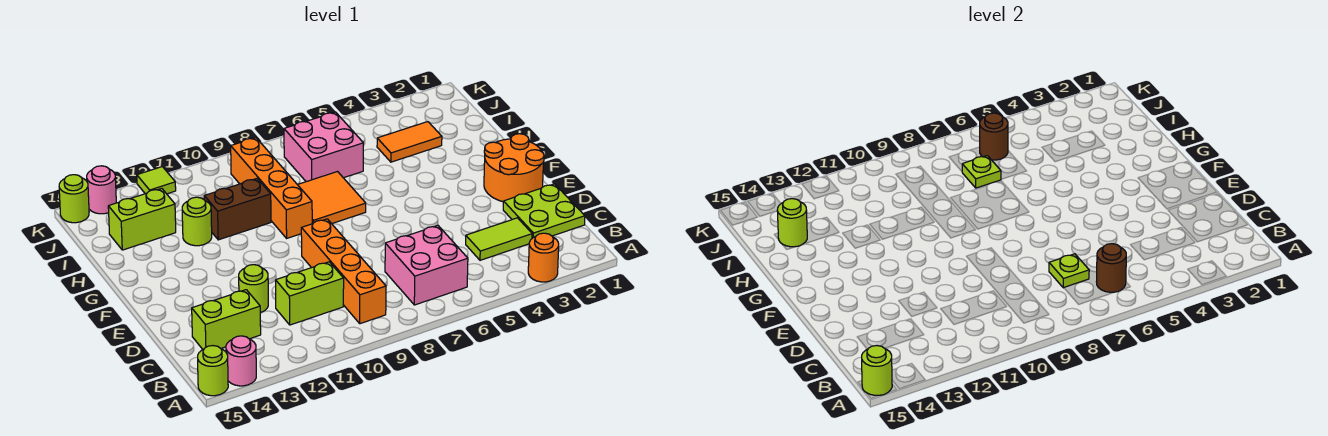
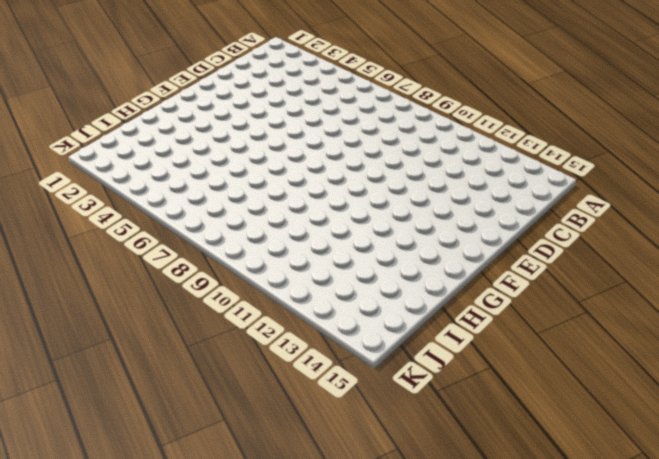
none -> orange 1x1 round brick [528,233,559,282]
none -> pink 1x1 round brick [226,336,256,386]
none -> lime 1x1 round brick [198,346,228,396]

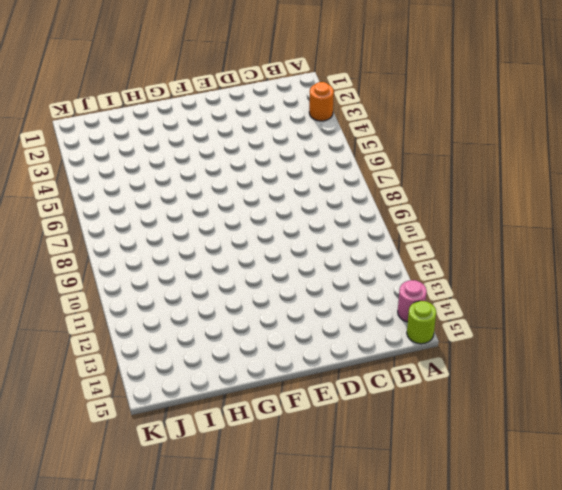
none -> pink 2x2 brick [385,225,468,305]
none -> orange 1x4 brick [301,219,386,324]
none -> lime 2x2 plate [503,184,585,238]

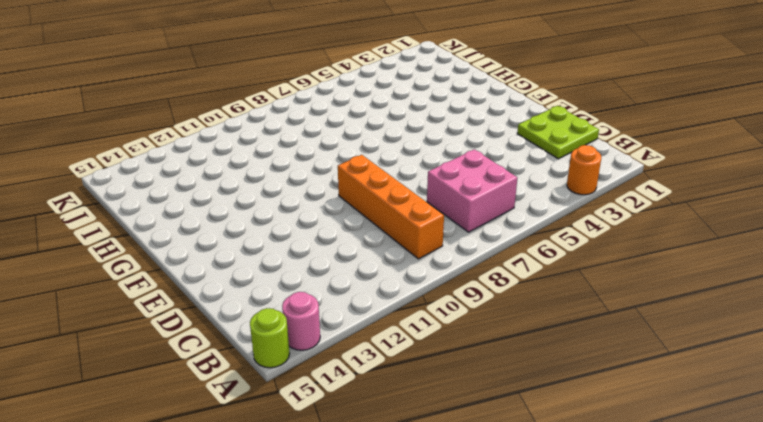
none -> lime 1x2 tile [466,218,532,260]
none -> lime 1x2 brick [276,262,344,325]
none -> lime 1x2 brick [192,290,261,349]

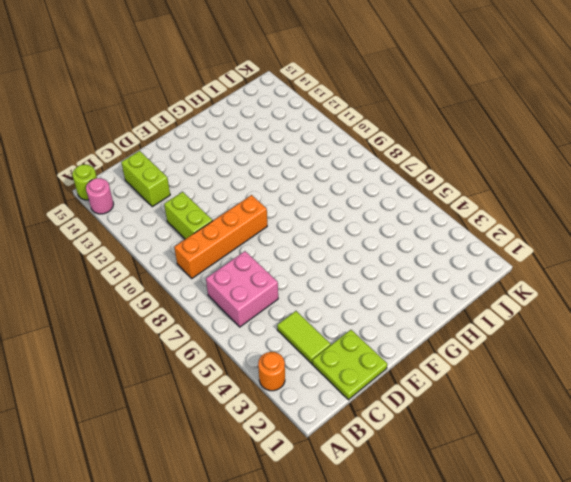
none -> lime 1x1 round brick [239,265,268,313]
none -> orange 2x2 round brick [484,134,544,202]
none -> orange 2x2 tile [298,172,366,224]

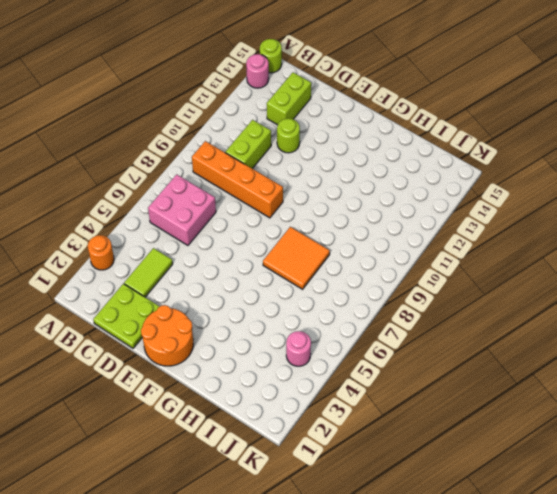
pink 1x1 round brick [286,331,311,366] -> pink 1x1 round brick moved to [87,166,116,214]
none -> orange 1x4 brick [231,138,312,238]
none -> brown 1x2 brick [204,179,271,240]
none -> lime 1x1 round brick [182,197,212,246]

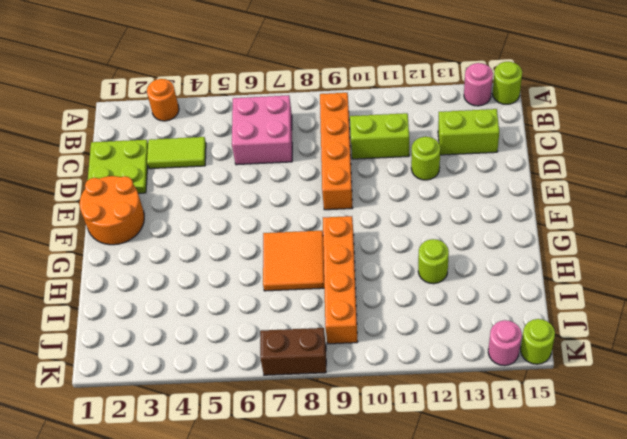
brown 1x2 brick [260,328,326,375] -> brown 1x2 brick moved to [204,179,271,240]
none -> orange 1x2 tile [377,122,442,162]
none -> pink 2x2 brick [284,112,363,182]
none -> lime 1x2 brick [108,189,176,250]

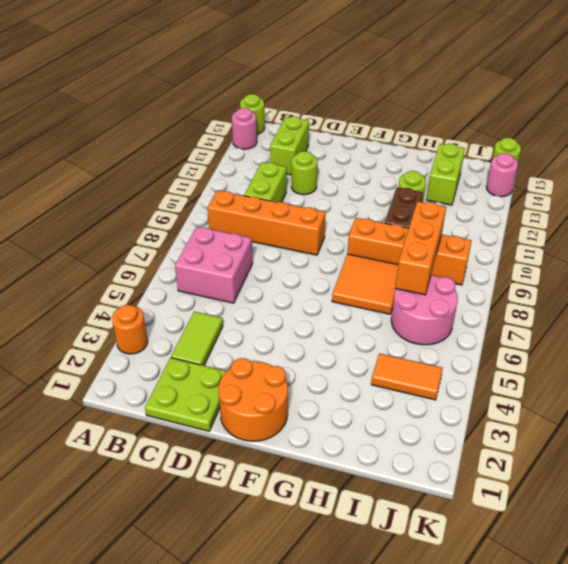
orange 1x2 tile [371,353,443,400] -> orange 1x2 tile turned to [377,122,442,162]
pink 2x2 round brick [391,275,458,345] -> pink 2x2 brick [284,112,363,182]
orange 1x3 brick [395,201,446,295] -> lime 1x1 plate [962,156,1001,188]
none -> lime 1x1 tile [137,167,176,194]
none -> lime 1x1 round brick [862,346,892,396]
none -> brown 1x1 round brick [1096,244,1126,293]

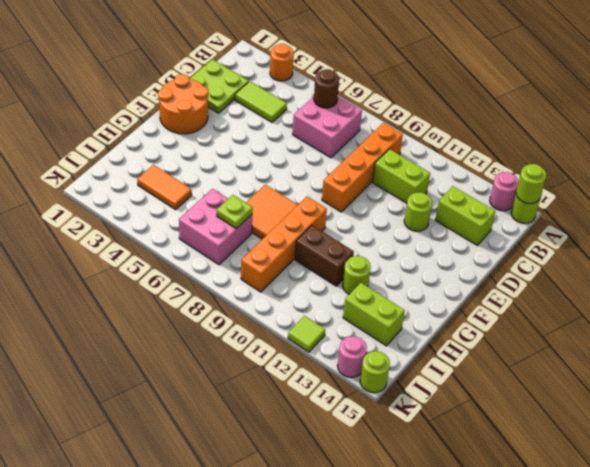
none -> lime 1x1 plate [1049,254,1089,288]
none -> lime 1x1 round brick [777,199,807,247]
none -> brown 1x1 round brick [980,113,1008,160]

